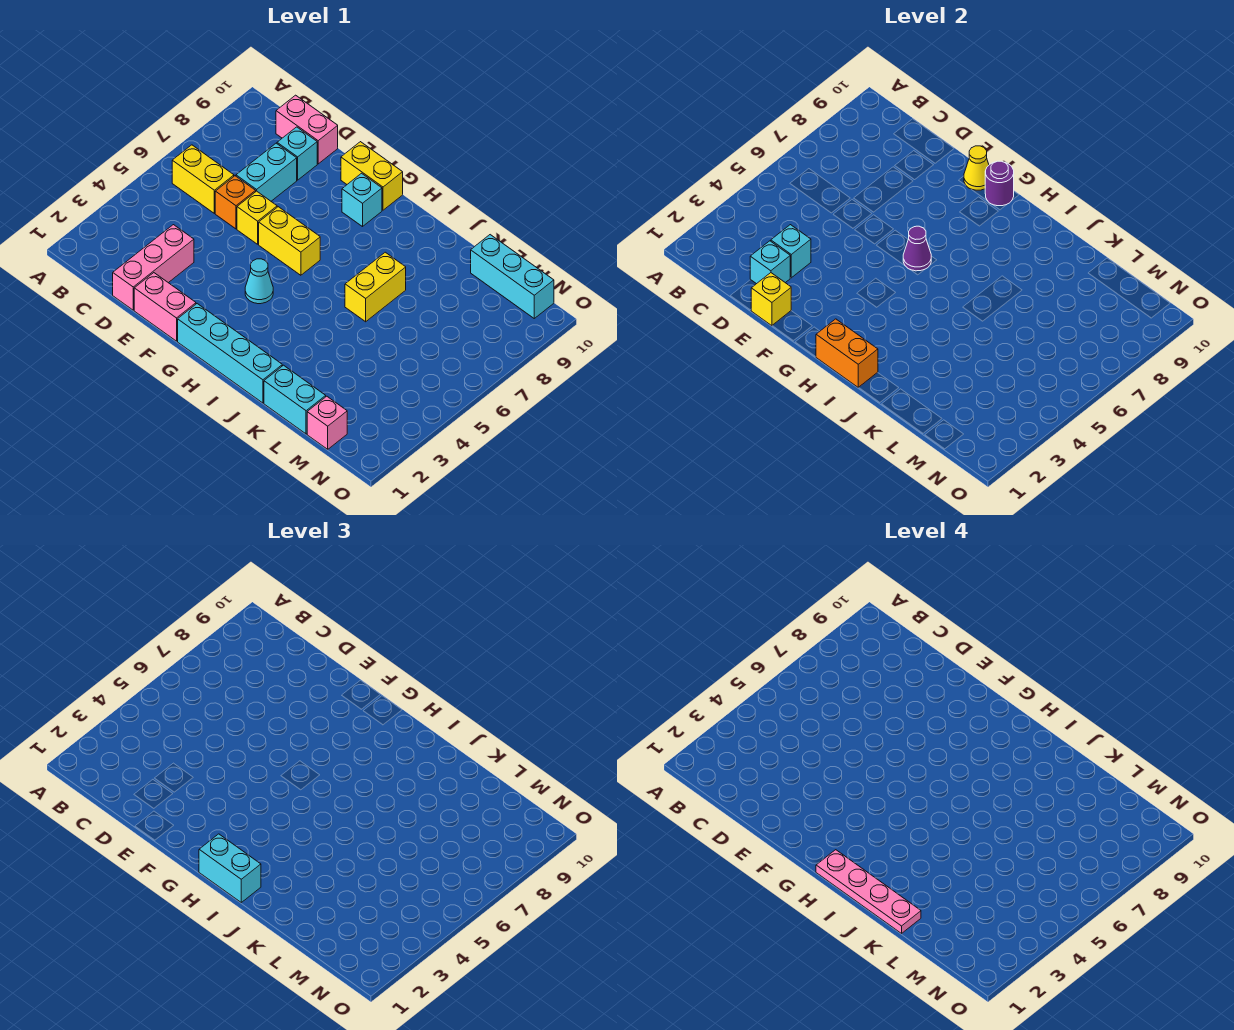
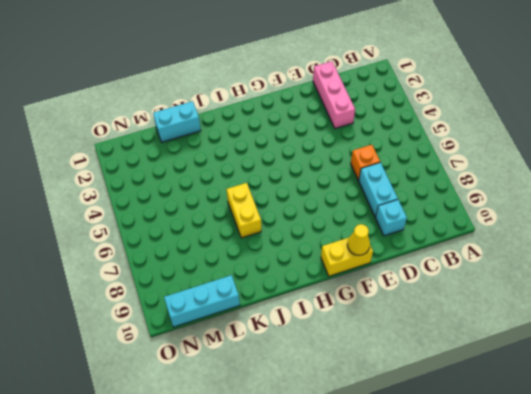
none -> yellow 1x2 brick [172,145,234,213]
none -> pink 1x2 brick [276,95,338,164]
none -> pink 1x2 brick [134,273,196,341]

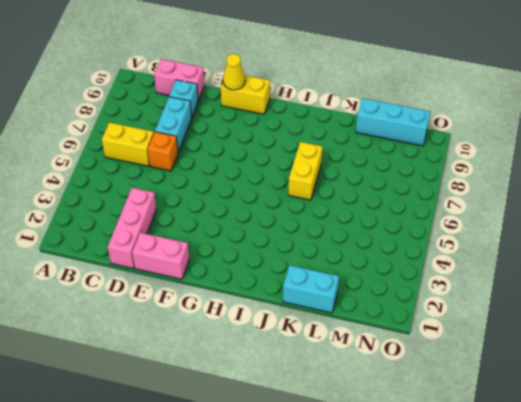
none -> yellow 1x1 brick [237,191,277,244]
none -> yellow 1x2 brick [259,207,320,275]
none -> cyan 1x4 brick [178,304,282,403]

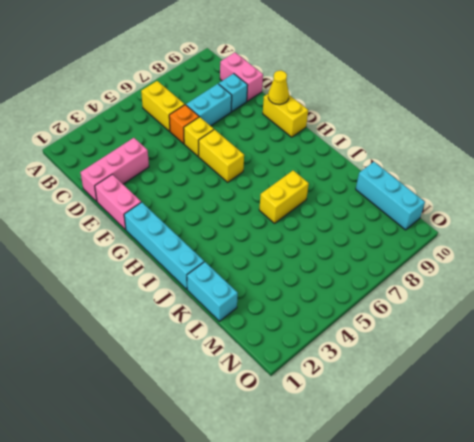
none -> cyan 1x1 cone [245,259,273,304]
none -> cyan 1x1 brick [342,173,382,227]
none -> pink 1x1 brick [307,396,347,449]

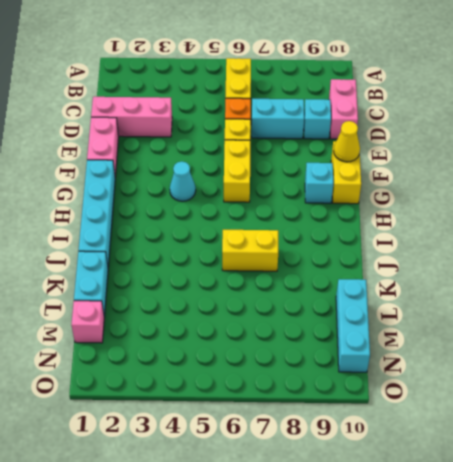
none -> cyan 1x1 brick [750,241,790,284]
none -> cyan 1x1 brick [771,225,811,278]
none -> yellow 1x1 brick [751,273,791,326]

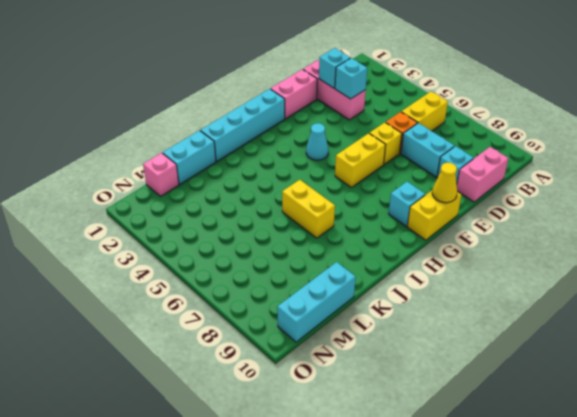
none -> yellow 1x1 brick [751,273,791,326]
none -> purple 1x1 cone [903,226,931,271]
none -> purple 1x1 round brick [985,161,1014,206]

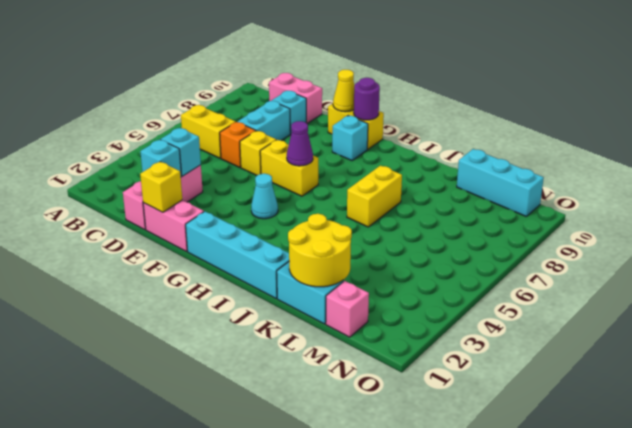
yellow 2x2 round brick [288,214,352,287] -> none
none -> orange 1x2 brick [816,319,878,388]
none -> cyan 1x2 brick [199,834,261,902]
none -> pink 1x4 plate [816,850,921,933]

